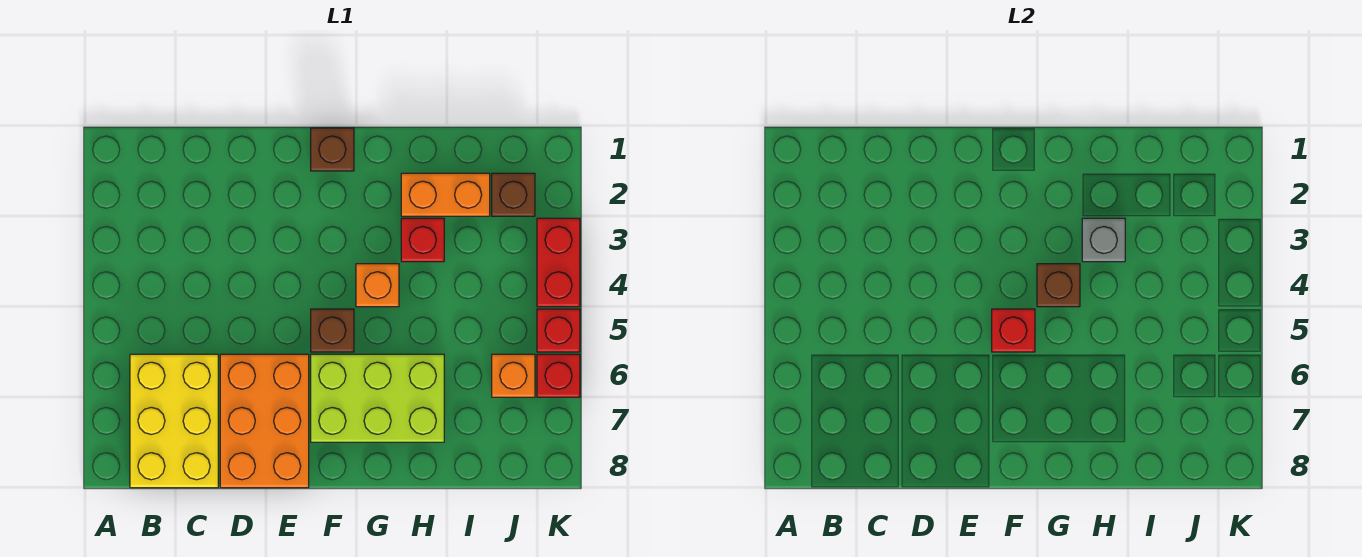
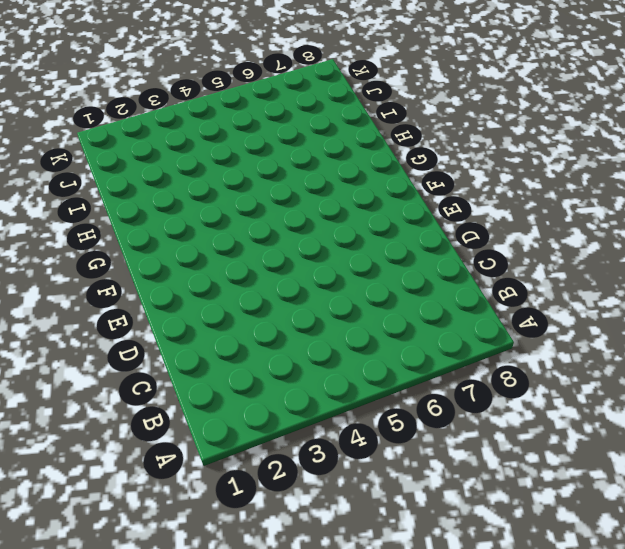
none -> yellow 2x3 brick [130,354,218,488]
none -> orange 2x3 brick [220,354,309,488]
none -> brown 1x1 brick [311,128,354,171]

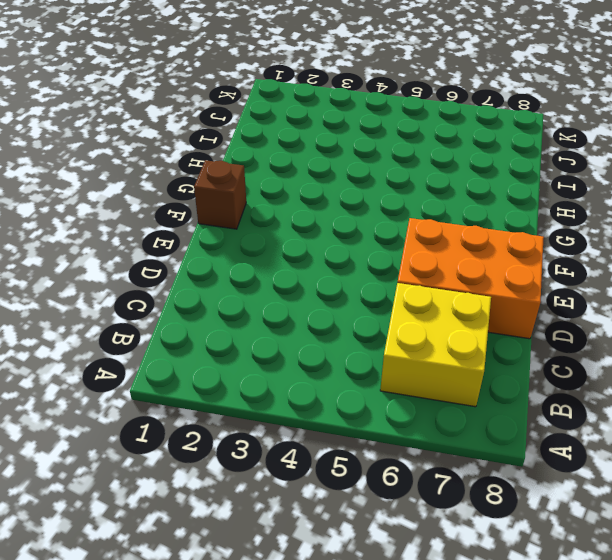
yellow 2x2 brick [380,283,491,407] -> yellow 2x3 brick [130,354,218,488]
none -> brown 1x1 brick [311,309,354,352]
none -> lime 2x3 brick [311,354,444,442]
none -> orange 1x1 brick [356,264,399,307]

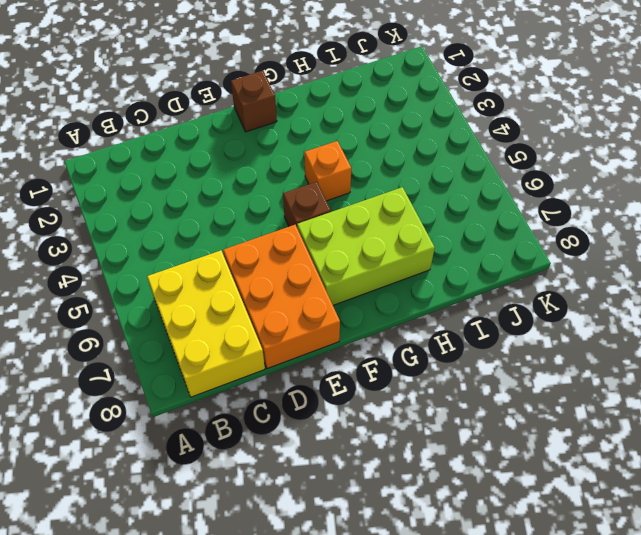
none -> orange 1x2 brick [401,173,490,216]
none -> red 1x1 brick [401,218,444,262]
none -> brown 1x1 brick [492,173,535,216]

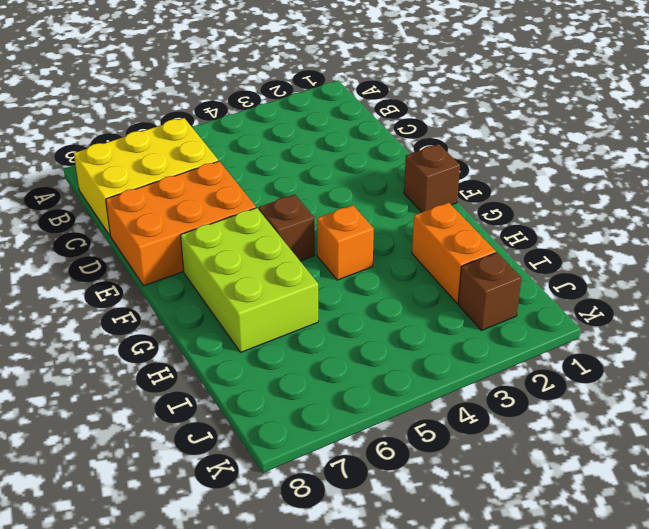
none -> red 1x1 brick [401,218,444,262]
none -> orange 1x1 brick [492,354,535,397]
none -> red 1x2 brick [537,218,580,307]

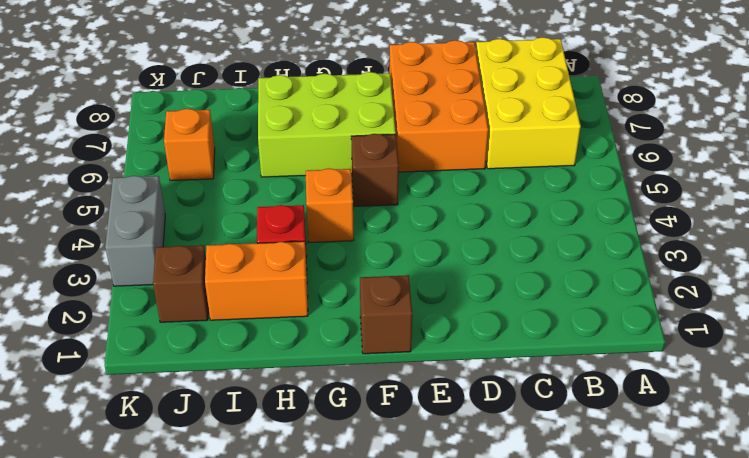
grey 1x2 brick [105,176,165,286] -> red 1x2 brick [537,218,580,307]
none -> red 1x1 brick [537,309,580,352]
none -> red 1x1 brick [537,354,580,397]
none -> red 1x1 brick [992,309,1035,352]

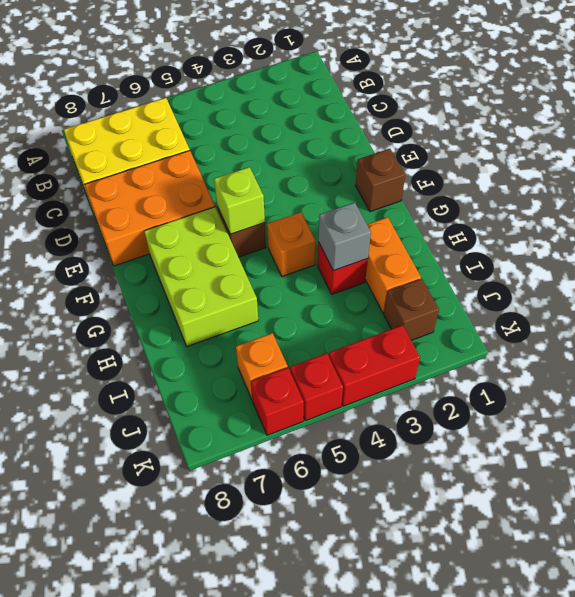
lime 1x1 brick [214,167,265,234] -> red 1x1 brick [992,309,1035,352]
none -> brown 1x1 brick [1037,264,1080,307]

